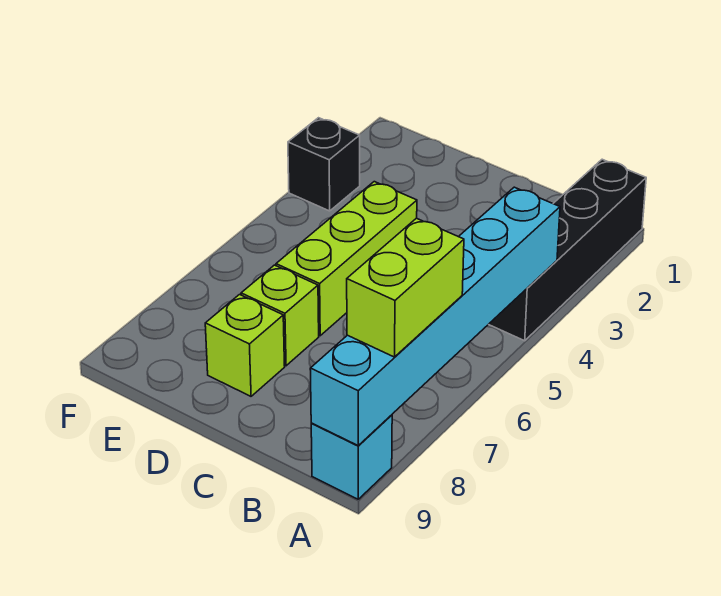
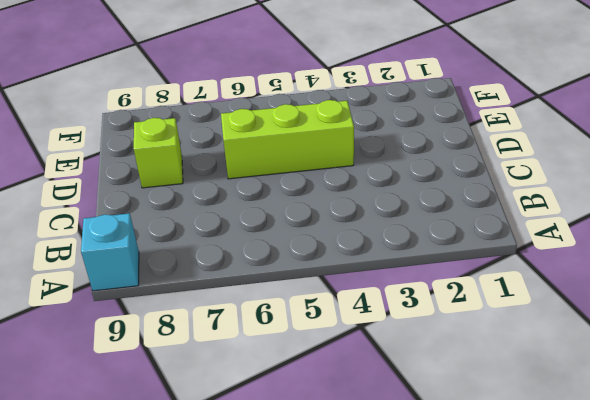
none -> black 1x4 brick [489,159,646,341]
none -> lime 1x1 brick [241,265,319,366]

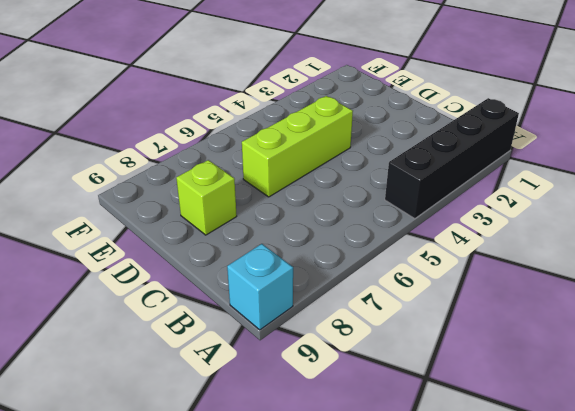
none -> lime 1x1 brick [241,265,319,366]
none -> black 1x1 brick [288,118,360,211]

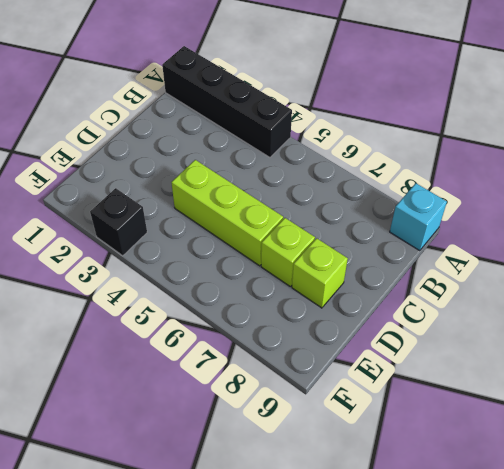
none -> cyan 1x6 brick [310,187,560,445]
none -> lime 1x2 brick [347,218,464,357]

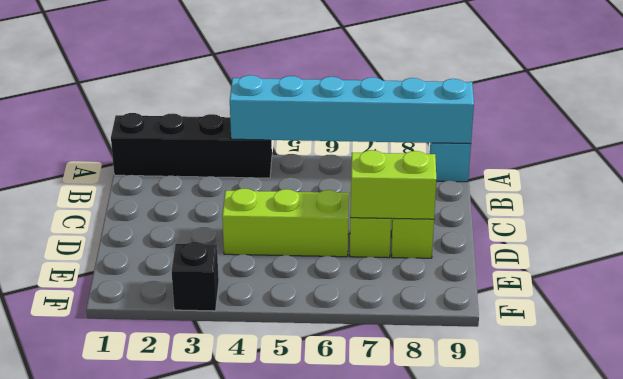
lime 1x2 brick [350,150,436,219] -> lime 1x2 brick moved to [347,218,464,357]

